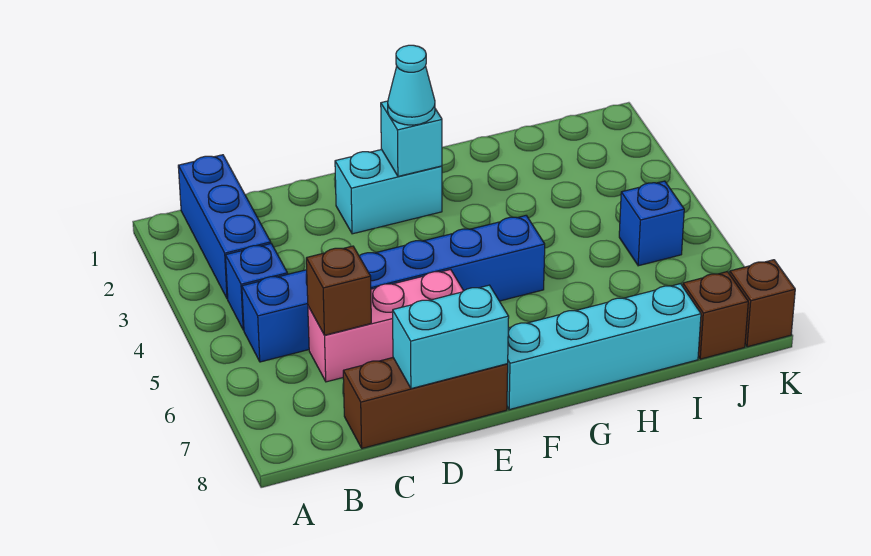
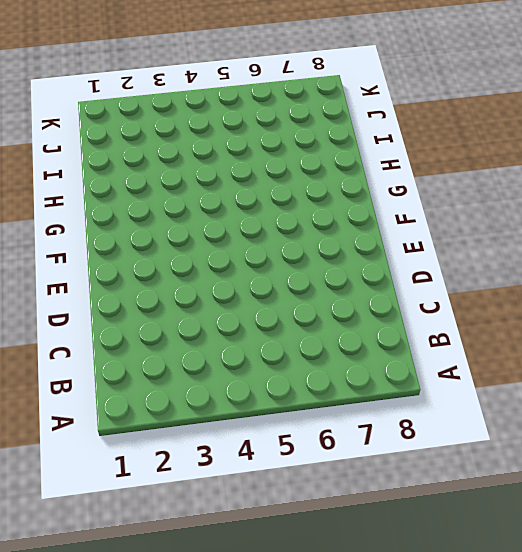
none -> blue 1x3 brick [178,155,271,299]
none -> blue 1x1 brick [226,244,287,330]
none -> blue 1x6 brick [242,216,545,362]

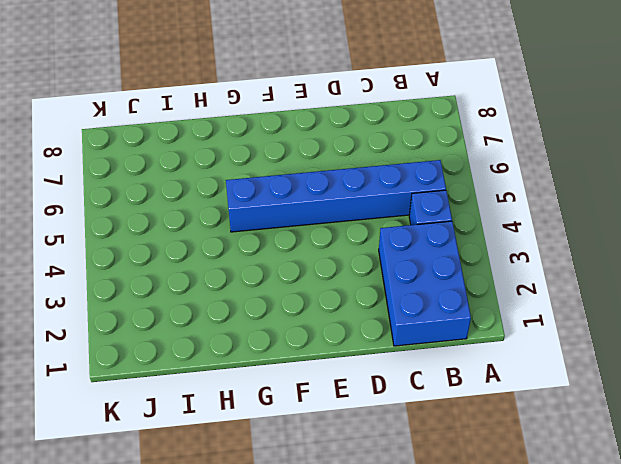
blue 2x3 brick [379,221,471,346] -> blue 1x3 brick [178,155,271,299]
none -> pink 1x3 brick [308,269,463,382]
none -> brown 1x3 brick [343,358,508,448]
none -> cyan 1x2 brick [335,150,442,234]

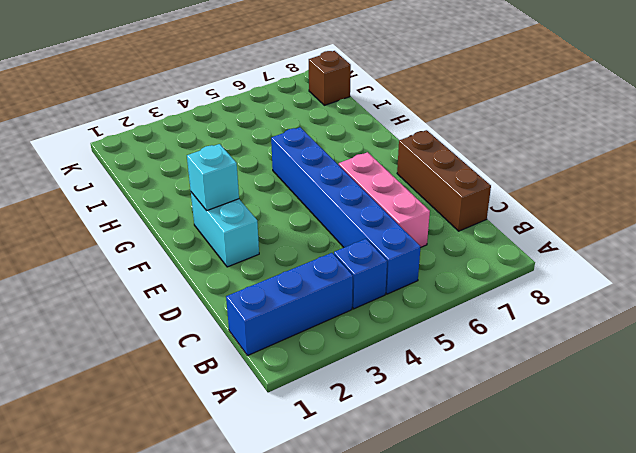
none -> cyan 1x4 brick [507,284,701,410]
none -> blue 1x1 brick [619,181,684,266]
none -> brown 1x1 brick [730,260,795,347]

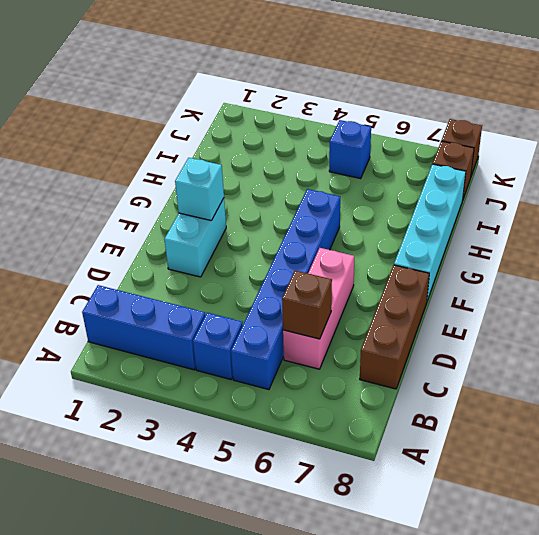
none -> cyan 1x2 brick [393,285,509,389]
none -> cyan 1x1 cone [388,45,435,125]

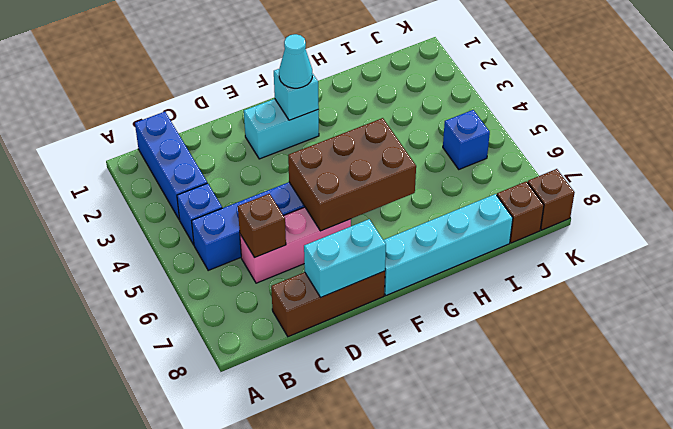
brown 2x3 brick [288,118,416,231] -> none

